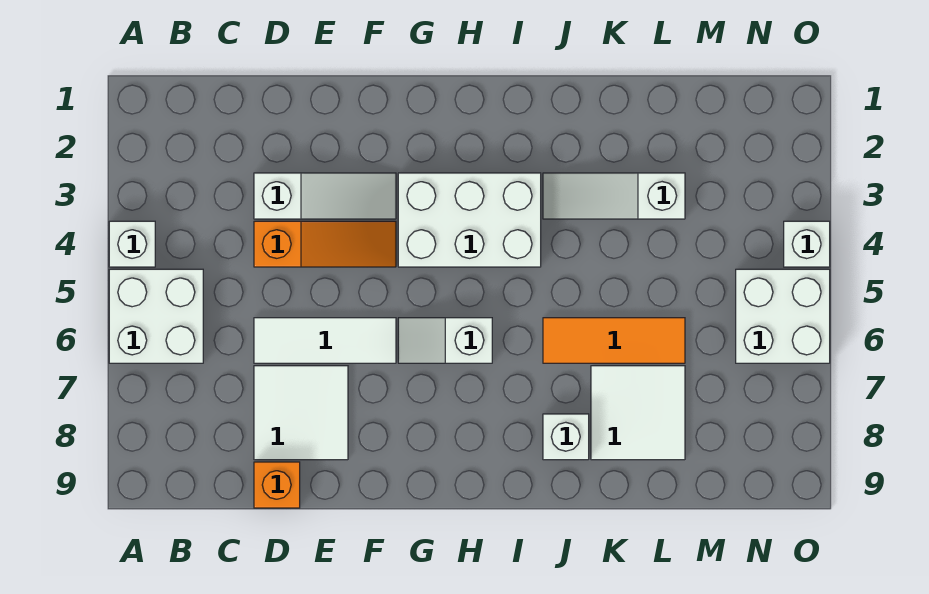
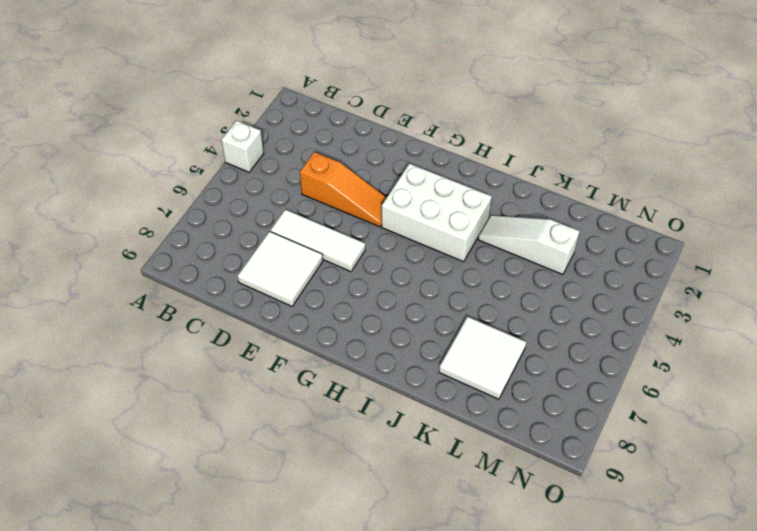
none -> white 2x2 brick [109,269,203,363]
none -> white 1x3 slope [254,173,396,219]
none -> orange 1x1 brick [254,462,300,508]

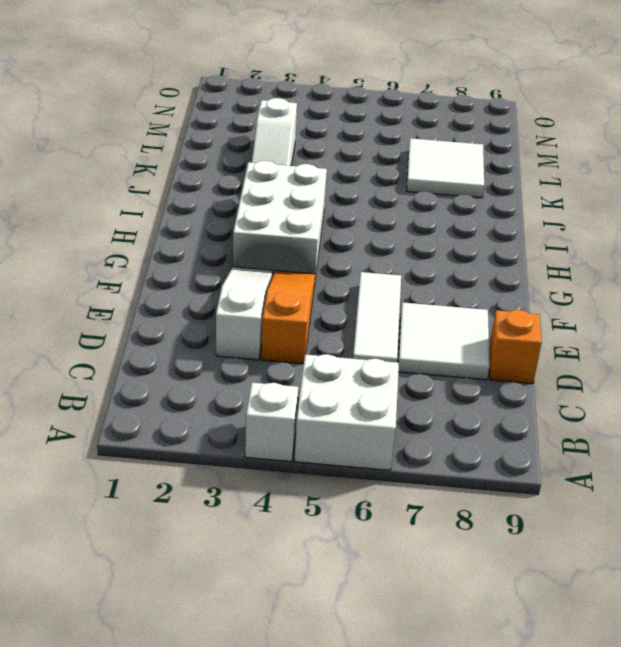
none -> white 1x2 slope [398,318,492,363]
none -> orange 1x3 tile [543,318,685,363]
none -> white 1x1 brick [543,414,589,460]

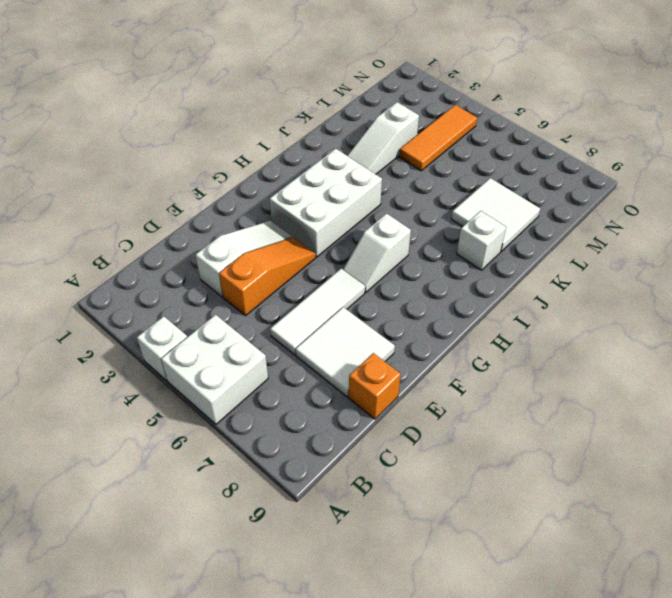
orange 1x3 tile [399,105,477,171] -> orange 1x3 tile moved to [543,318,685,363]
none -> white 2x2 brick [736,269,830,363]
none -> white 1x1 brick [784,221,830,267]

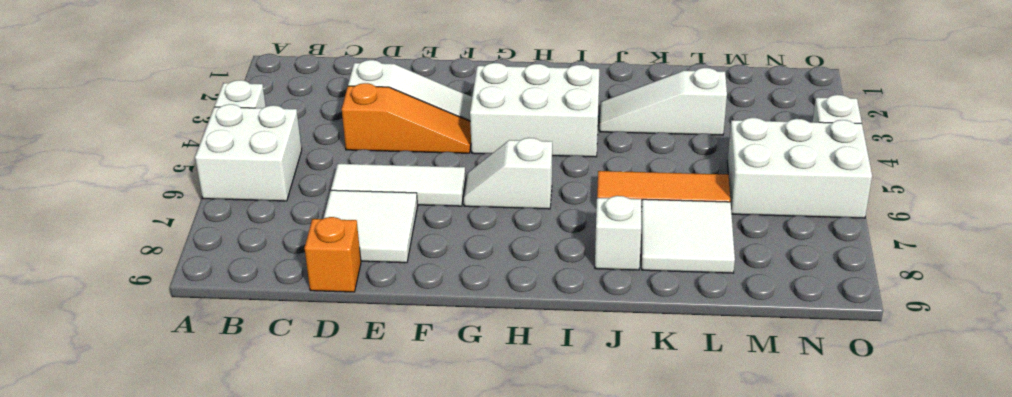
white 2x3 brick [727,118,872,218] -> white 2x2 brick [736,269,830,363]

